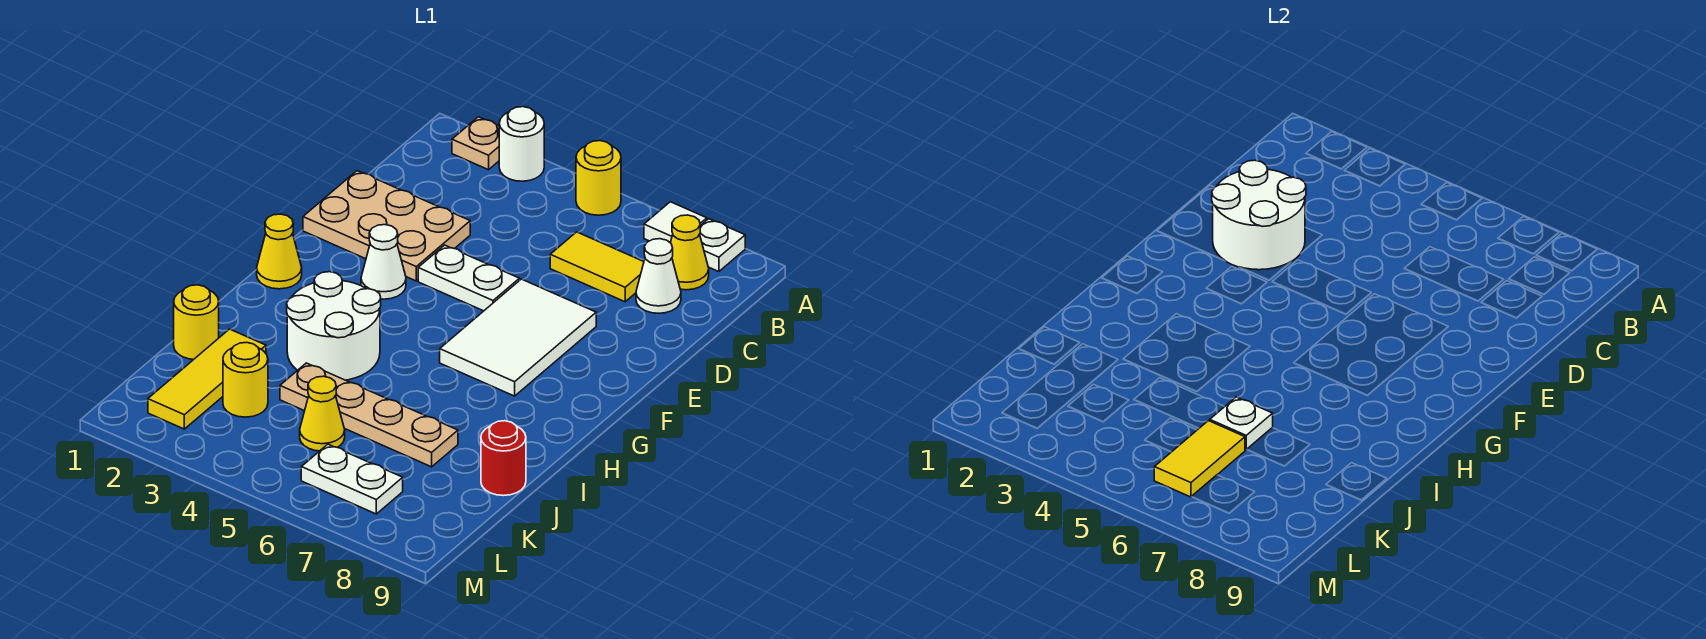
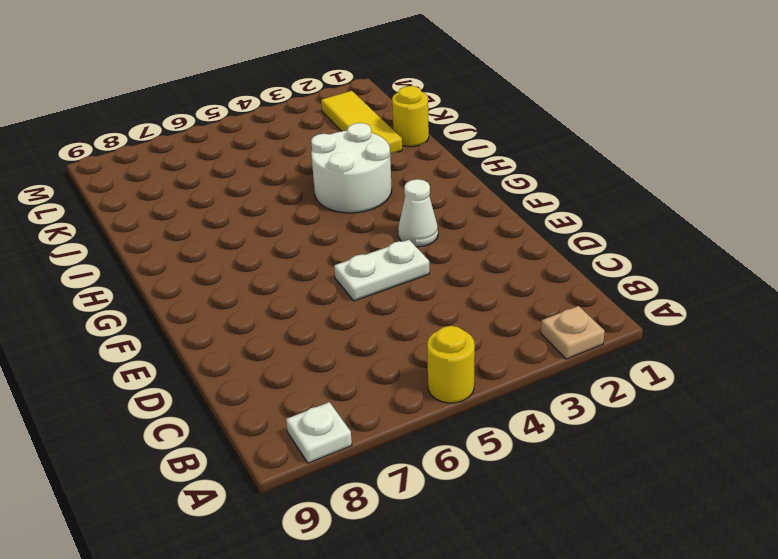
none -> white 1x1 round brick [499,107,544,181]
none -> white 1x1 tile [644,202,707,243]
none -> yellow 1x1 cone [671,215,709,290]

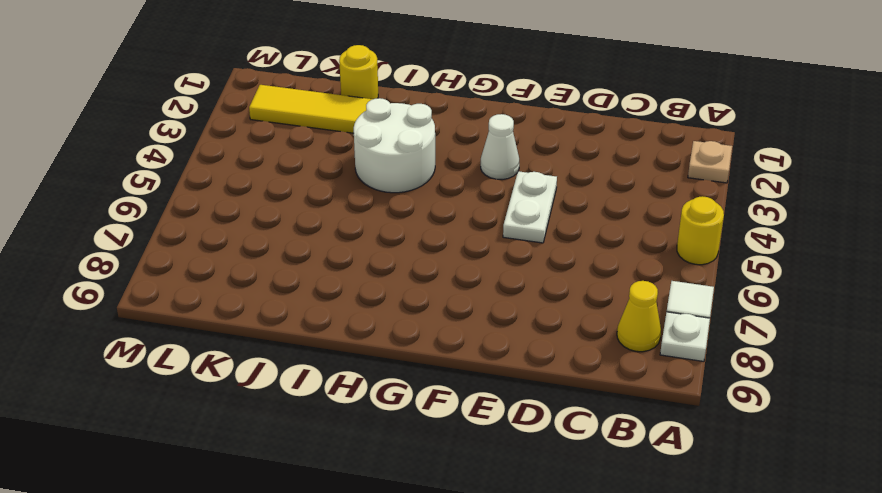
none -> white 1x1 round brick [499,107,544,181]
none -> yellow 1x2 tile [550,232,644,302]
none -> white 1x1 cone [636,239,681,313]

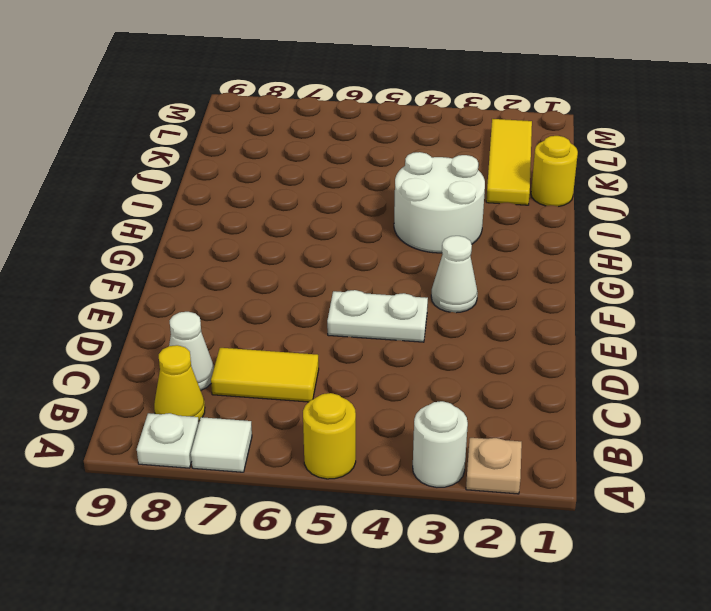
none -> tan 2x3 plate [303,171,470,281]
none -> white 2x3 tile [440,279,596,396]
none -> yellow 1x1 cone [257,214,302,289]

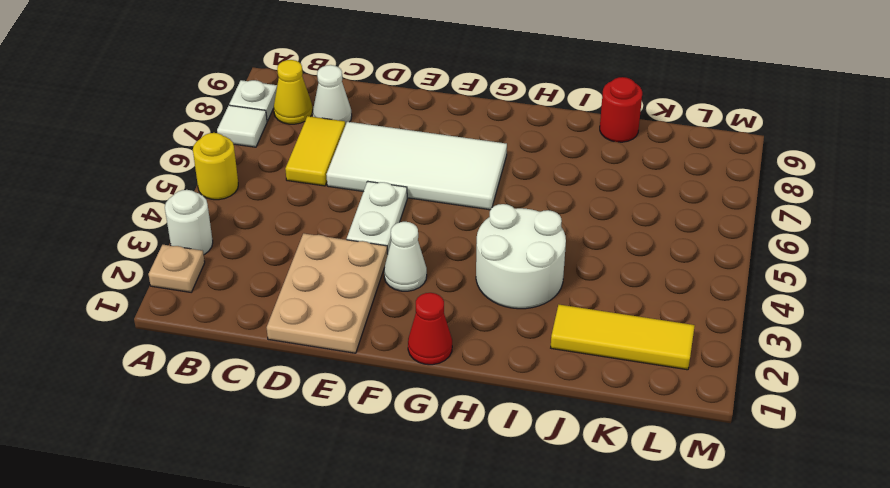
white 2x4 tile [326,122,507,210] -> white 2x3 tile [440,279,596,396]
red 1x1 cone [408,293,452,365] -> yellow 1x1 cone [257,214,302,289]
none -> yellow 1x1 round brick [174,285,219,359]
none -> tan 1x4 plate [280,363,458,467]
none -> yellow 1x1 round brick [223,342,268,417]

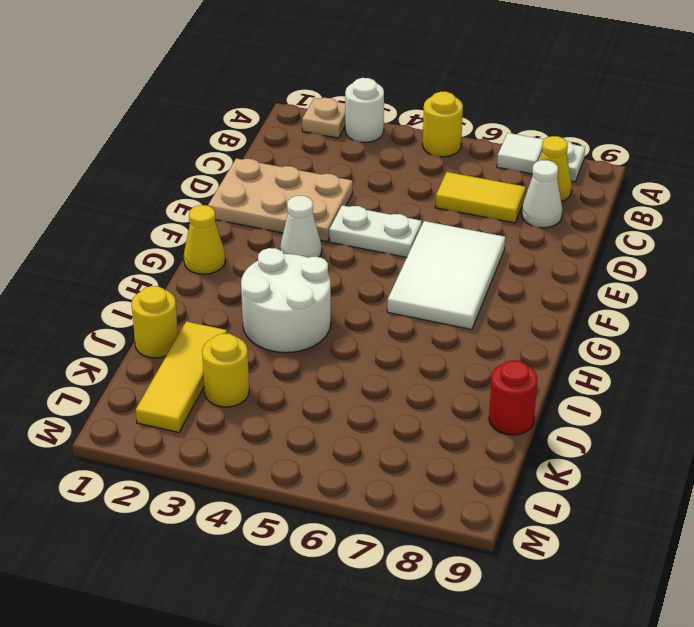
none -> tan 1x4 plate [280,363,458,467]
none -> yellow 1x1 cone [300,376,345,451]
none -> white 1x2 plate [301,444,403,514]

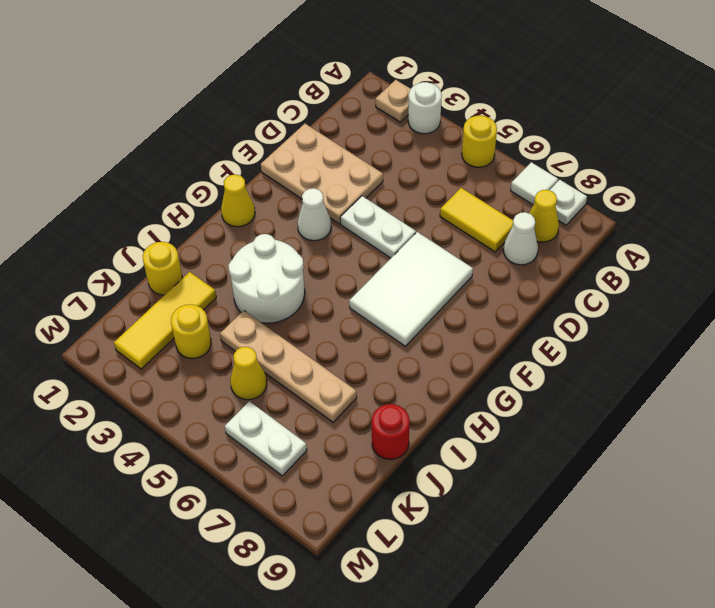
none -> white 2x2 round brick [1212,160,1306,270]
none -> white 1x1 plate [1210,397,1273,450]
none -> yellow 1x2 tile [1154,421,1245,497]

